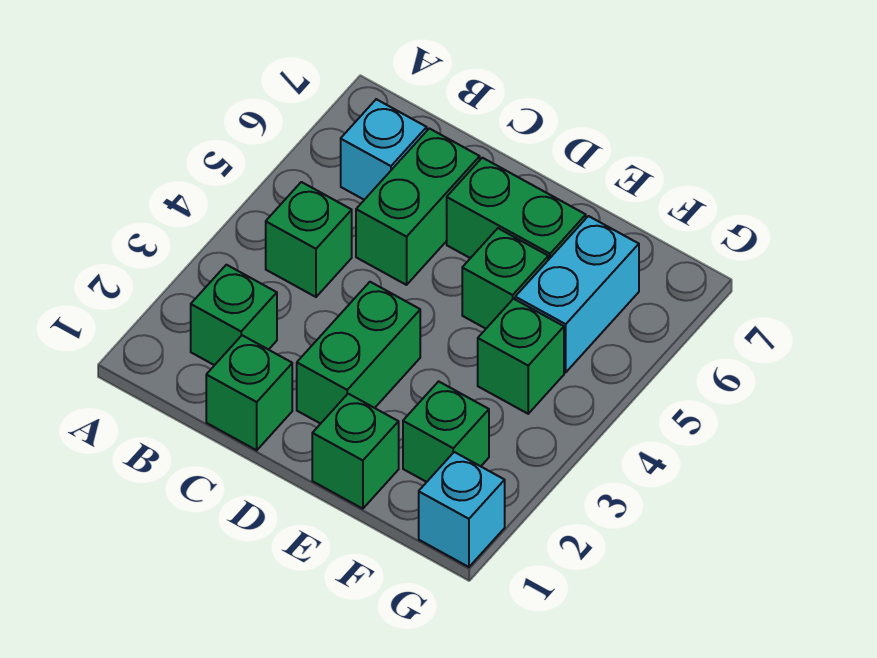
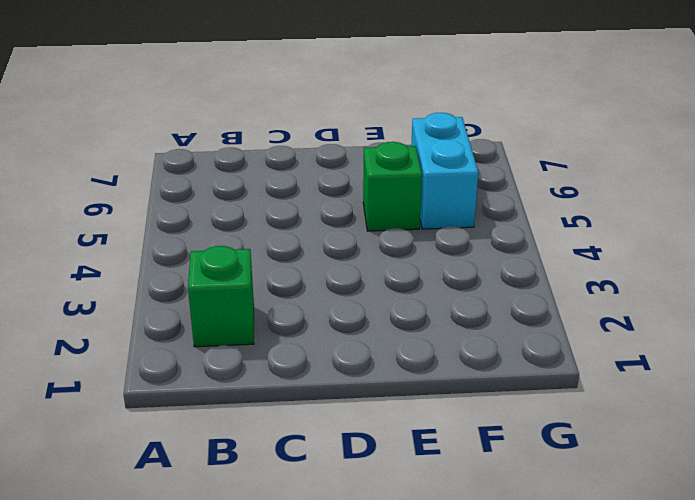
none -> green 1x1 brick [266,182,352,297]
none -> cyan 1x1 brick [341,99,427,200]
none -> green 1x1 brick [206,335,292,450]

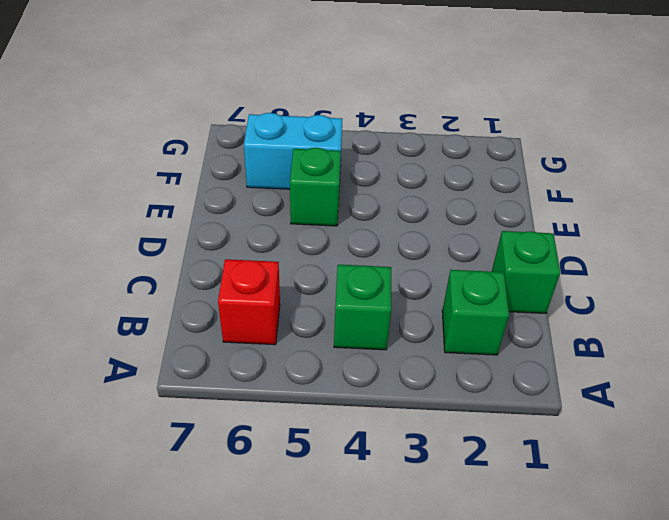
red 1x1 brick [218,259,280,345] -> cyan 1x1 brick [341,99,427,200]
none -> green 1x2 brick [356,128,480,285]
none -> green 1x2 brick [297,282,420,424]
none -> green 1x2 brick [447,158,586,260]

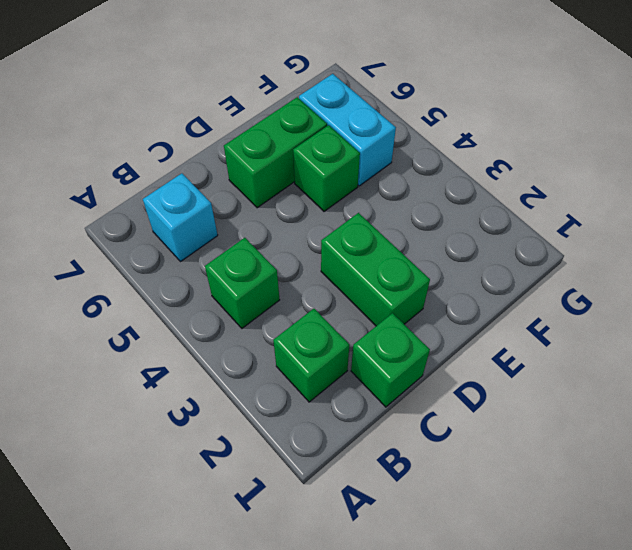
none -> green 1x2 brick [356,128,480,285]
none -> green 1x1 brick [312,394,399,509]
none -> green 1x1 brick [403,381,489,482]

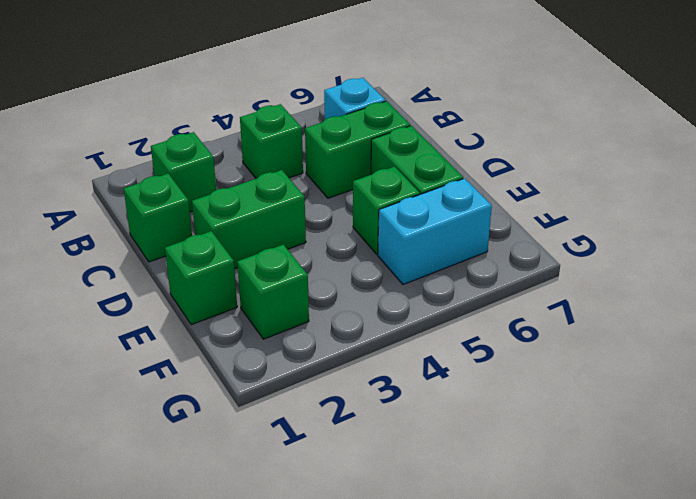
none -> green 1x1 brick [478,299,564,414]
none -> cyan 1x1 brick [419,452,505,567]

